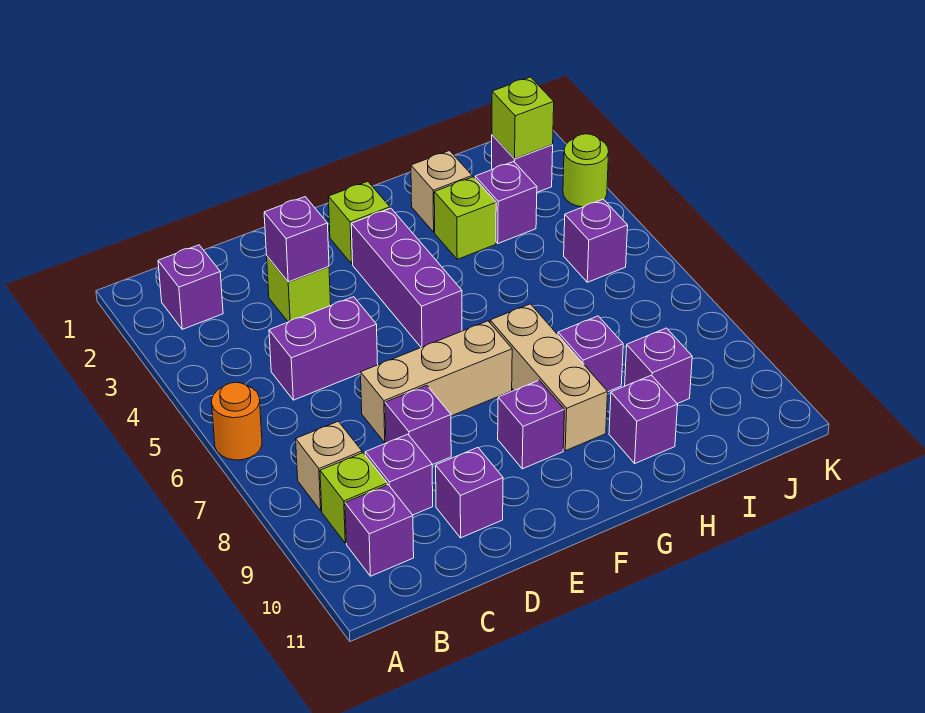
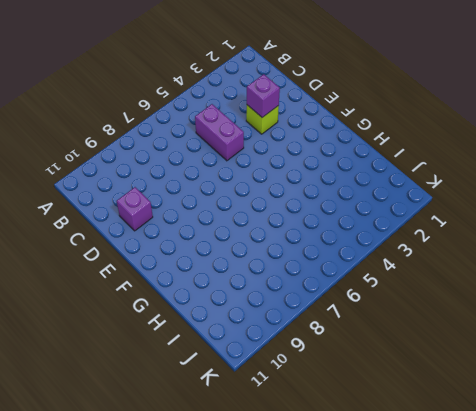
none -> orange 1x1 round brick [212,382,262,460]
none -> purple 1x1 brick [158,245,223,329]
none -> tan 1x1 brick [296,421,362,511]

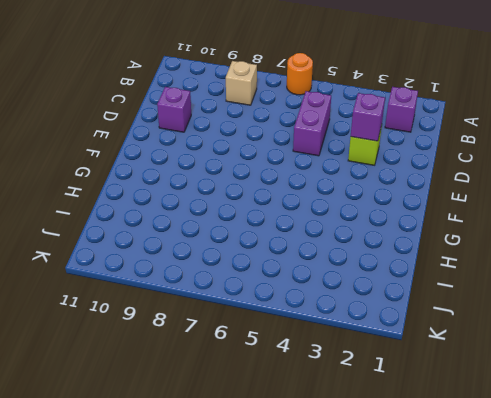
none -> lime 1x1 brick [320,453,387,543]
none -> purple 1x1 brick [345,485,414,576]
none -> purple 1x1 brick [365,434,433,515]

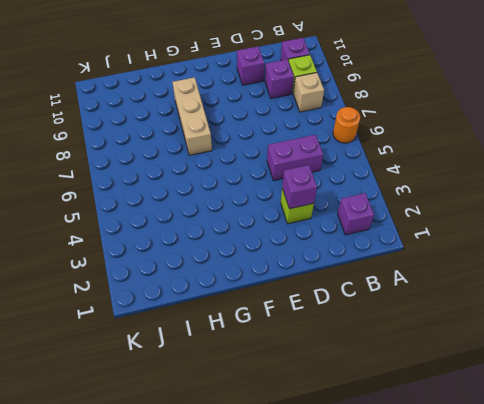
none -> tan 1x3 brick [360,321,512,443]
none -> purple 1x1 brick [385,385,451,465]
none -> lime 1x1 brick [328,181,390,264]

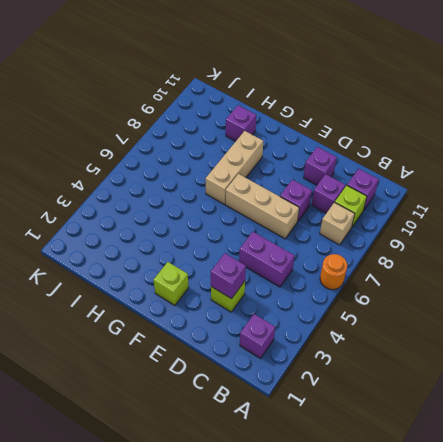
none -> purple 1x3 brick [351,208,462,347]
none -> purple 1x1 brick [498,380,564,469]
none -> tan 1x1 brick [411,151,472,232]

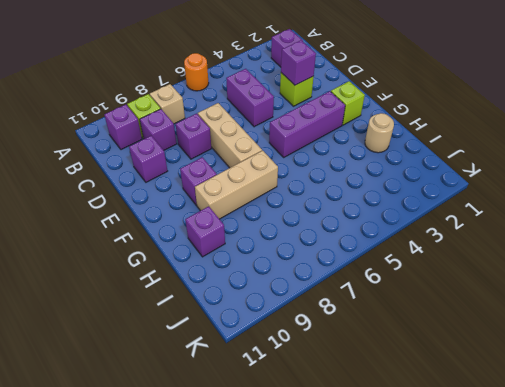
tan 1x1 round brick [365,113,394,153] -> tan 1x1 brick [411,151,472,232]
none -> lime 1x1 brick [434,177,496,259]
none -> purple 1x1 brick [558,316,623,392]
none -> purple 1x1 brick [475,161,537,243]

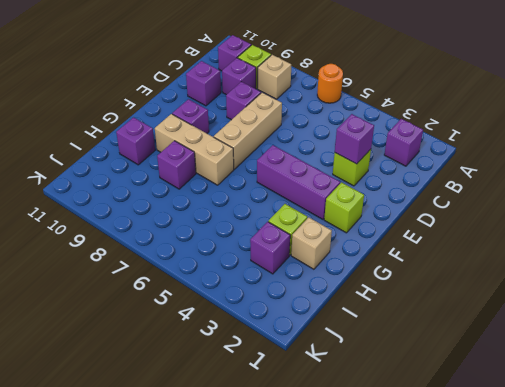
none -> purple 1x2 brick [269,297,378,400]
none -> purple 1x1 brick [625,328,692,404]
none -> purple 1x1 brick [492,135,553,192]

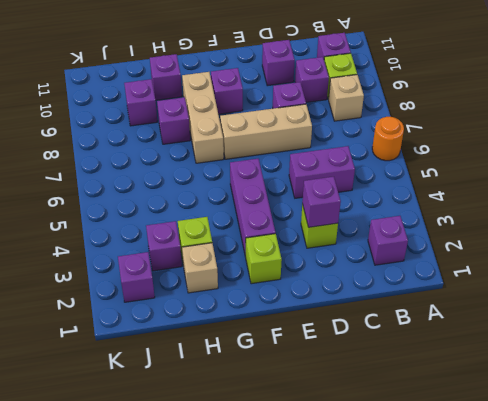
none -> purple 1x1 brick [564,199,628,282]
none -> lime 1x1 round brick [563,134,609,207]
none -> lime 1x1 brick [492,77,554,159]

